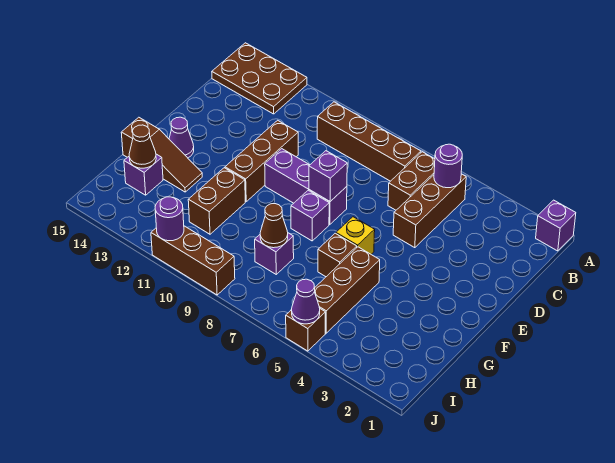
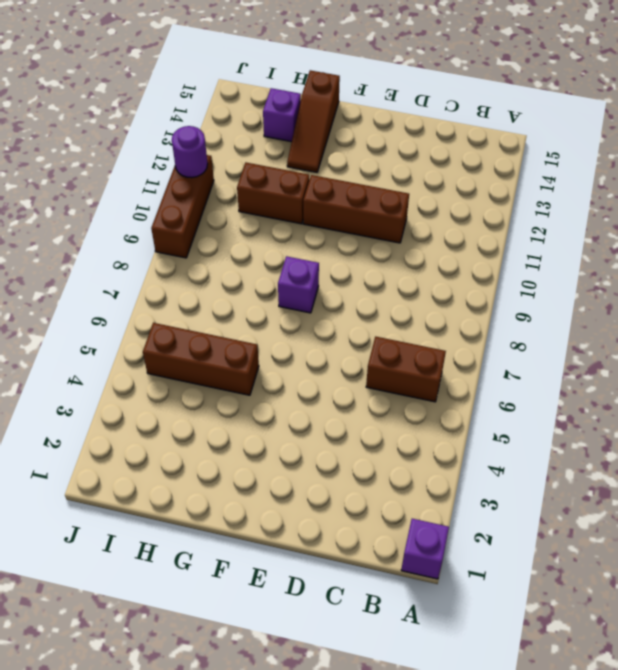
none -> brown 2x3 plate [212,43,307,114]
none -> brown 1x3 brick [393,174,466,248]
none -> brown 1x4 brick [317,102,421,181]

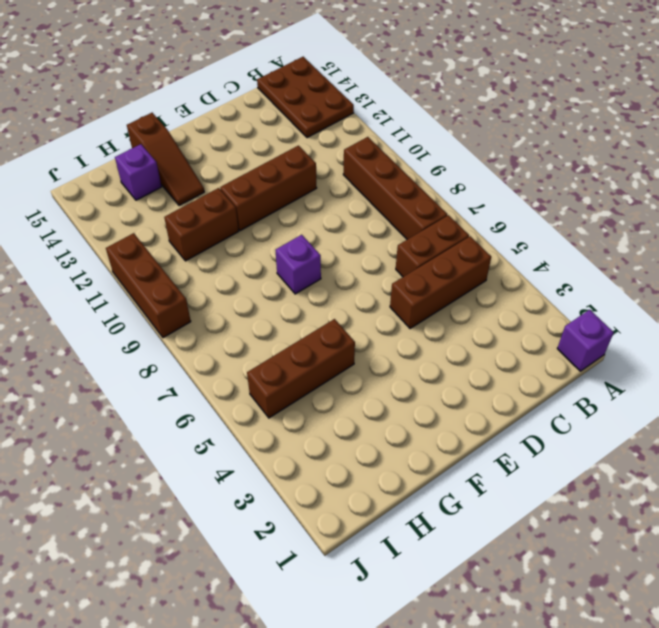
none -> purple 1x3 brick [265,149,347,224]
none -> yellow 1x1 brick [336,217,375,254]
none -> purple 1x1 cone [169,117,194,158]

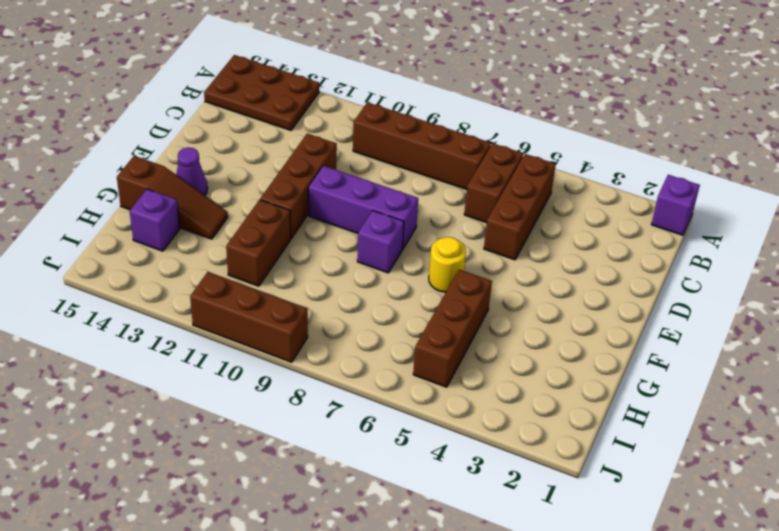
yellow 1x1 round brick [429,237,466,292] -> yellow 1x1 brick [336,217,375,254]
none -> brown 1x1 brick [318,233,357,277]
none -> purple 1x1 brick [255,233,294,274]
none -> brown 1x1 brick [286,309,325,351]

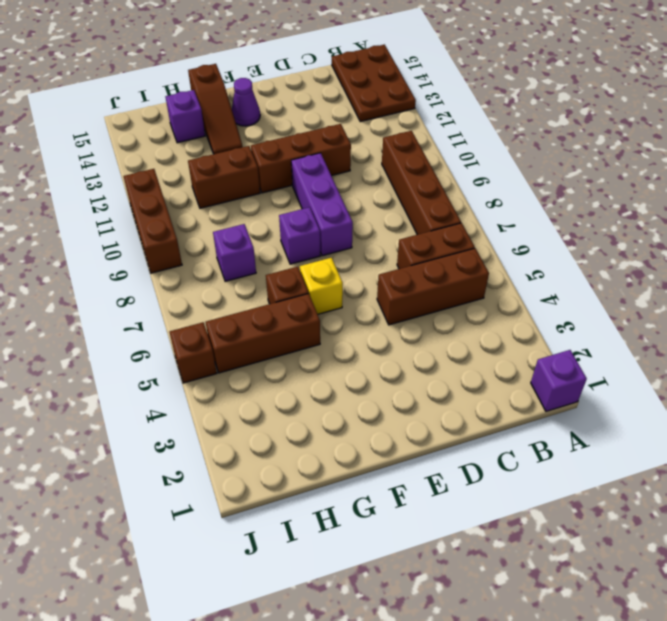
none -> purple 1x1 round brick [434,144,462,188]
none -> purple 1x1 brick [309,151,347,201]
none -> brown 1x1 cone [260,204,288,248]

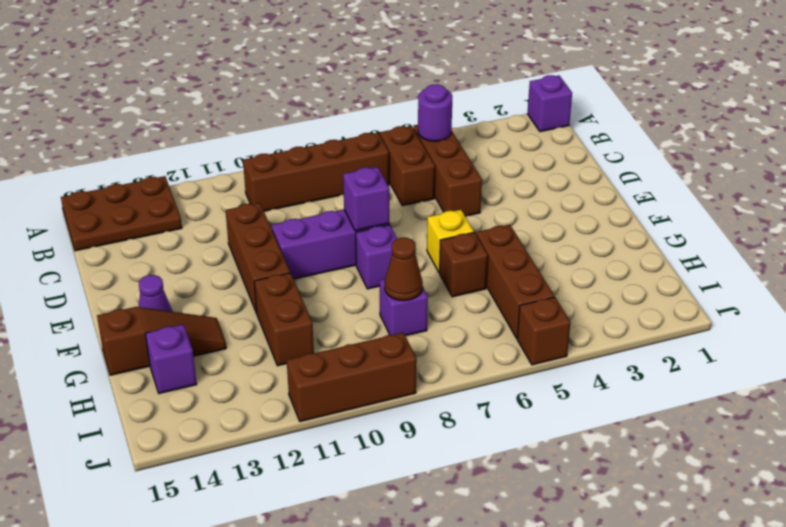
none -> brown 1x1 cone [129,125,156,168]
none -> purple 1x1 cone [291,279,320,324]
none -> purple 1x1 round brick [155,197,184,241]

